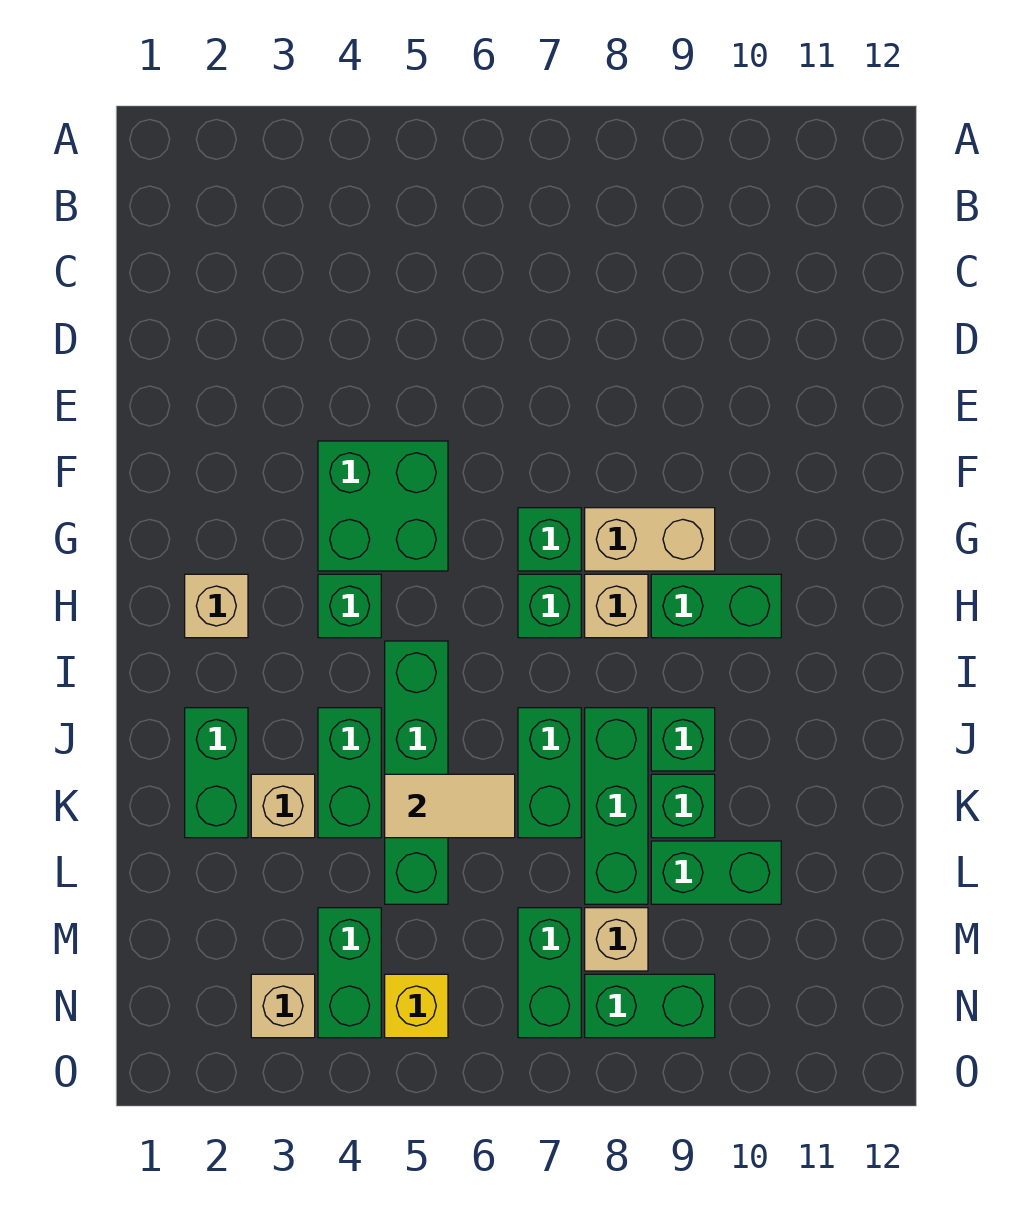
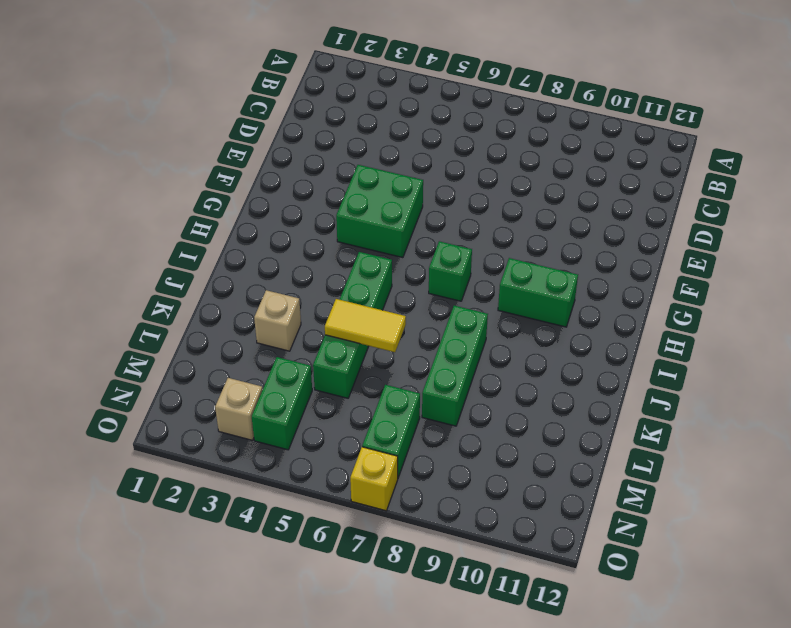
yellow 1x2 tile [325,299,406,352] -> tan 1x2 tile [385,774,515,838]
yellow 1x1 brick [350,447,398,511] -> yellow 1x1 brick moved to [385,974,448,1038]
none -> green 1x1 brick [518,508,581,571]
none -> tan 1x2 brick [585,508,715,571]
none -> tan 1x1 brick [185,574,248,638]

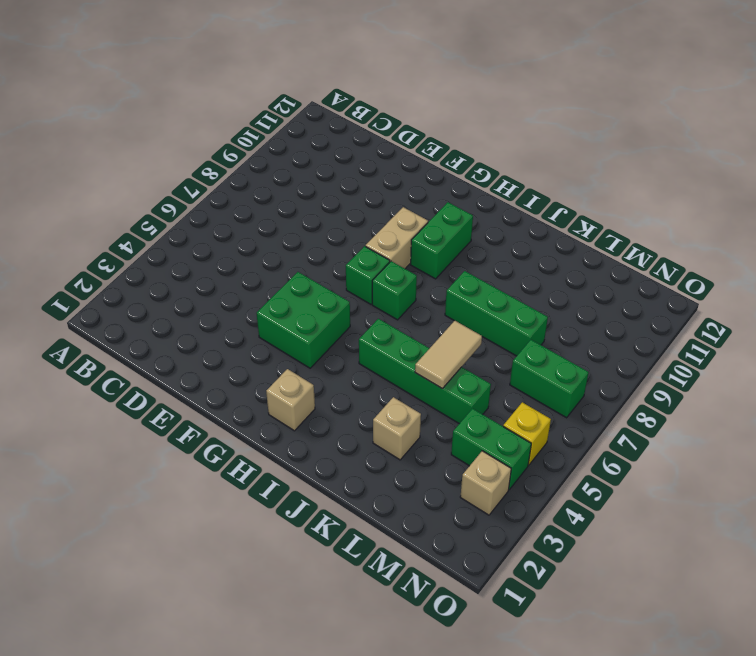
none -> green 1x1 brick [318,574,381,638]
none -> tan 1x1 brick [585,574,648,638]
none -> green 1x2 brick [185,708,248,838]

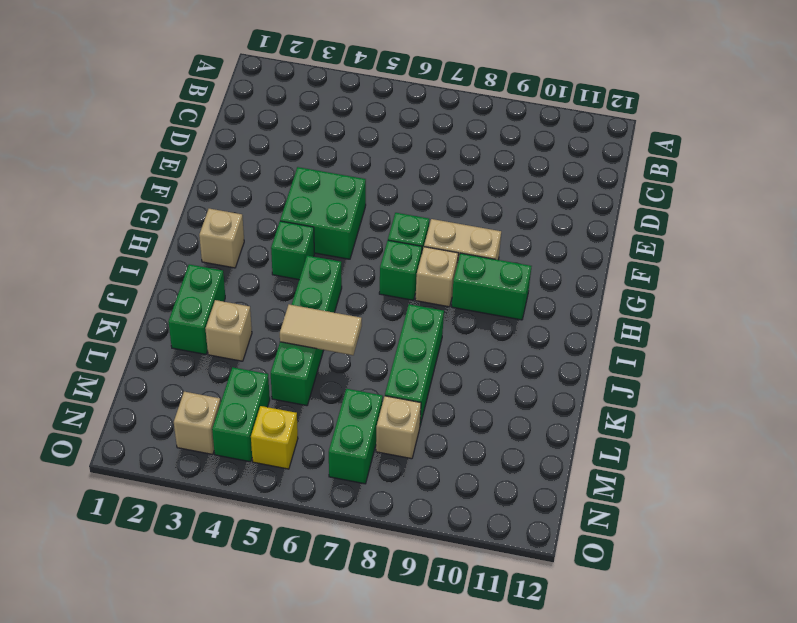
none -> green 1x2 brick [318,708,381,838]
none -> green 1x2 brick [518,708,581,838]
none -> green 1x1 brick [651,708,715,771]

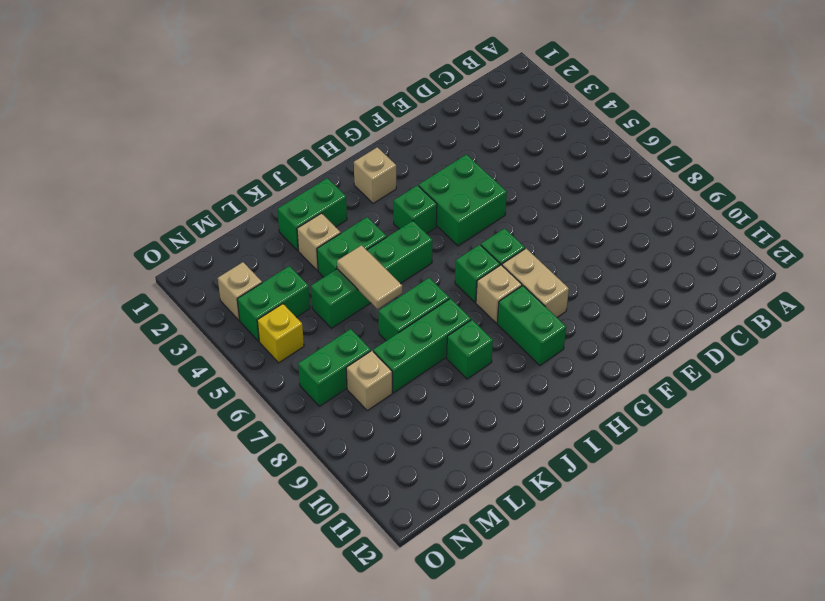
none -> green 1x1 brick [651,774,715,838]
none -> green 1x2 brick [651,841,781,904]
none -> green 1x2 brick [585,974,715,1038]

